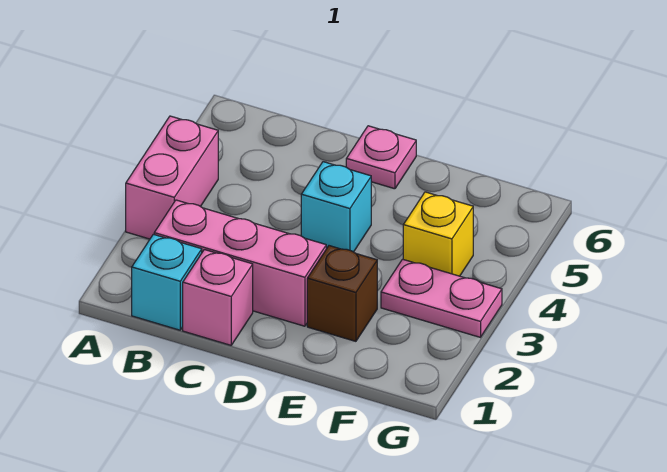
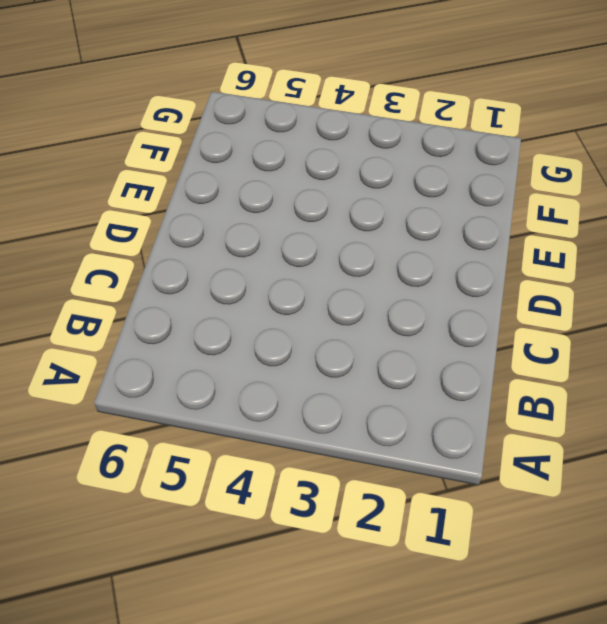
none -> pink 1x2 brick [126,116,218,239]
none -> cyan 1x1 brick [132,234,202,330]

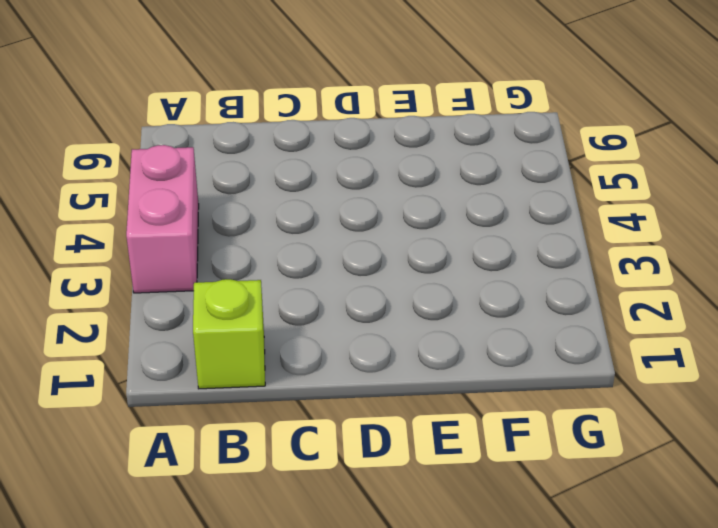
lime 1x1 brick [193,279,265,389] -> cyan 1x1 brick [132,234,202,330]
none -> pink 1x3 brick [154,200,326,326]
none -> pink 1x1 brick [183,250,253,345]

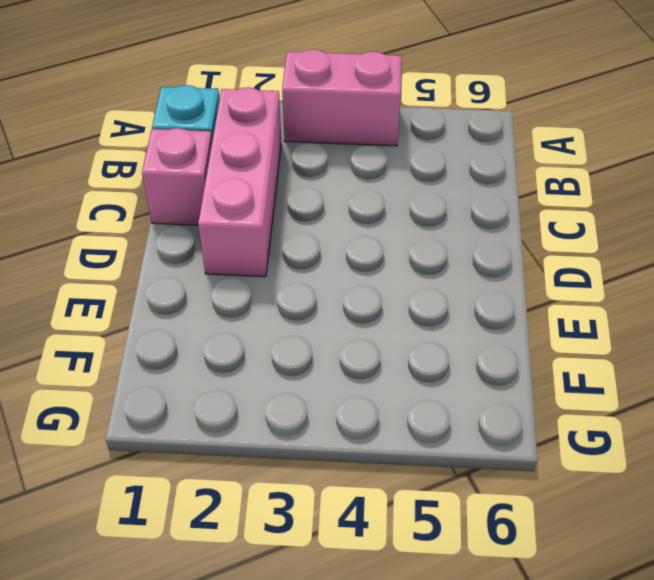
none -> cyan 1x1 brick [301,162,371,252]
none -> pink 1x1 plate [346,126,416,189]

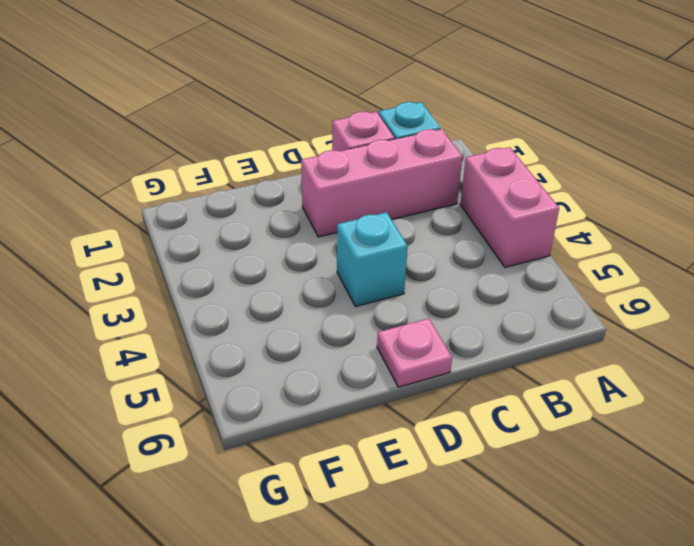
none -> brown 1x1 brick [307,246,377,341]
none -> pink 1x2 plate [381,259,502,337]

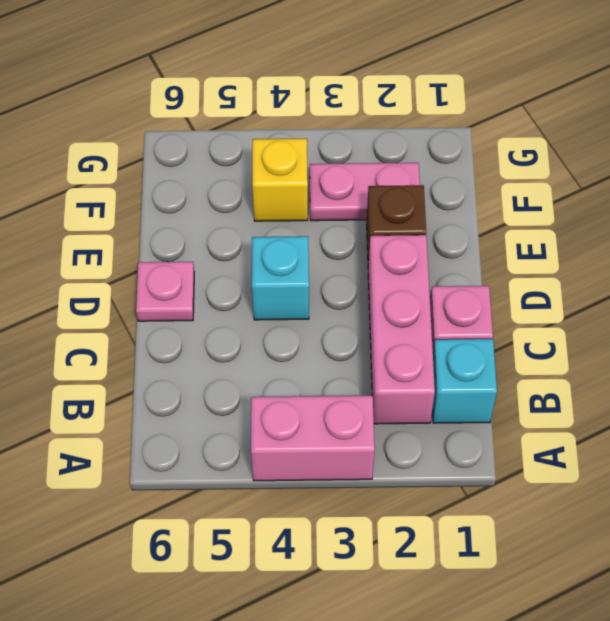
pink 1x2 plate [310,163,420,221] -> pink 1x2 plate turned to [381,259,502,337]

